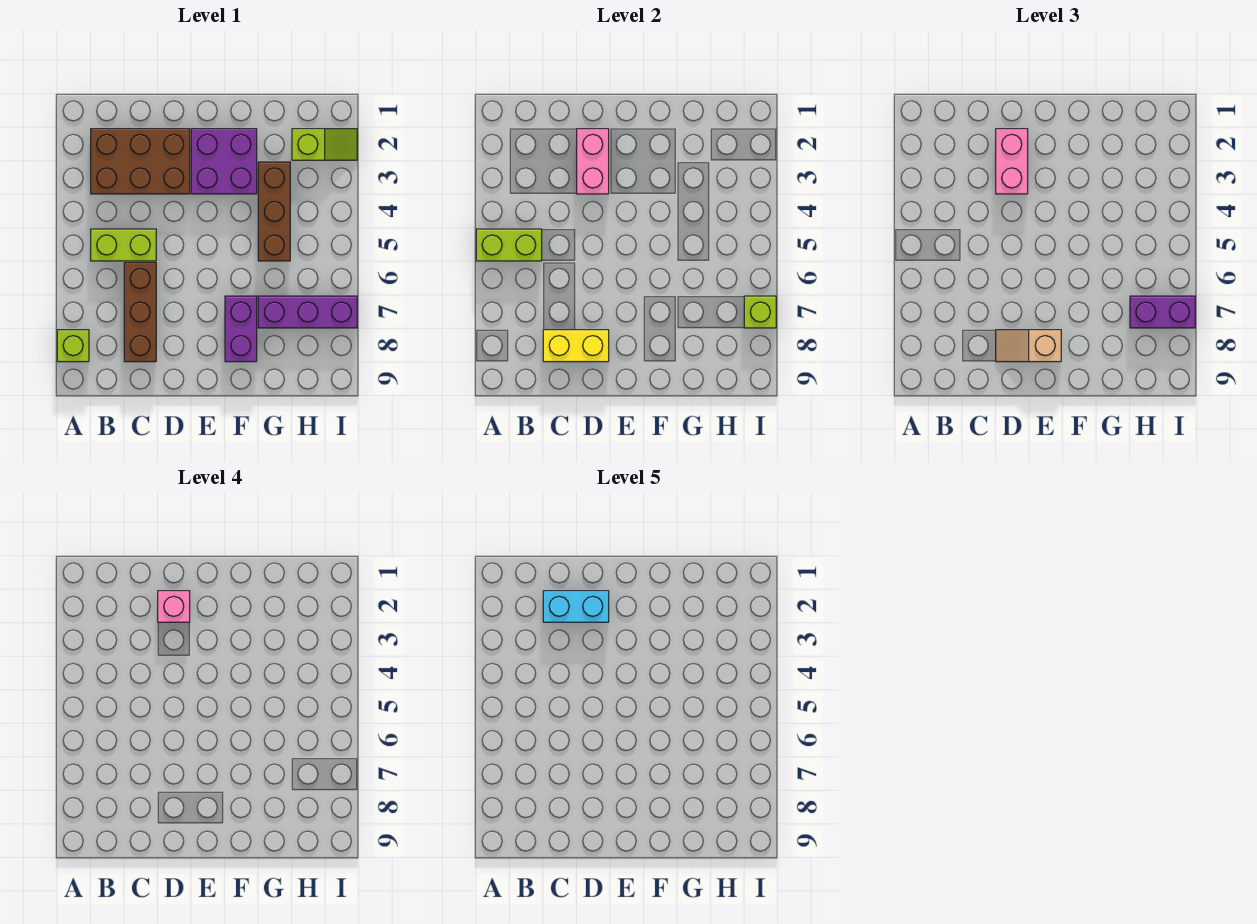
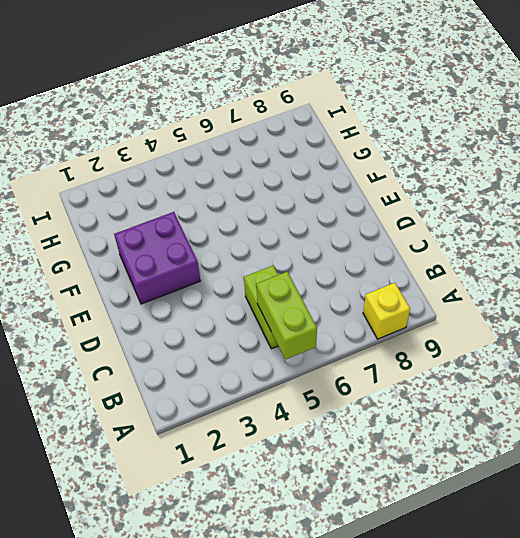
yellow 1x1 brick [363,283,410,339] -> lime 1x1 brick [57,330,89,362]
none -> brown 2x3 brick [91,129,190,194]
none -> brown 1x3 brick [124,263,156,362]
none -> purple 1x2 brick [225,296,257,362]

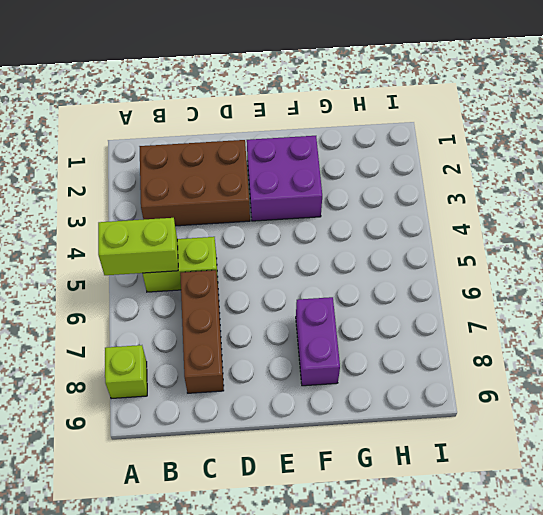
none -> brown 1x3 brick [258,162,290,261]
none -> purple 1x3 brick [258,296,357,328]
none -> lime 1x2 slope [292,129,357,160]

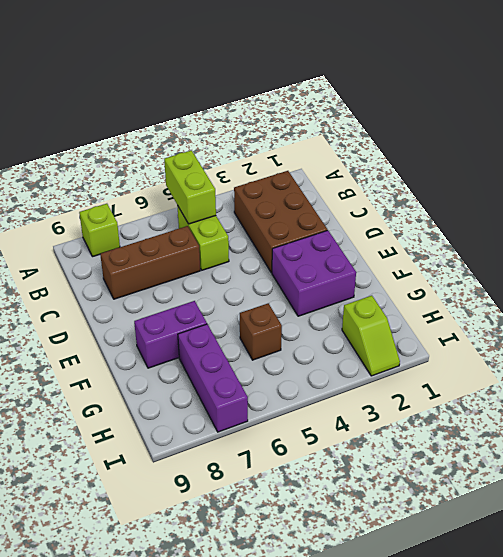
brown 1x1 brick [240,303,282,360] -> brown 1x3 brick [258,162,290,261]
none -> yellow 1x2 brick [543,330,609,362]
none -> pink 1x2 brick [577,129,609,194]
none -> lime 1x1 brick [744,296,776,328]

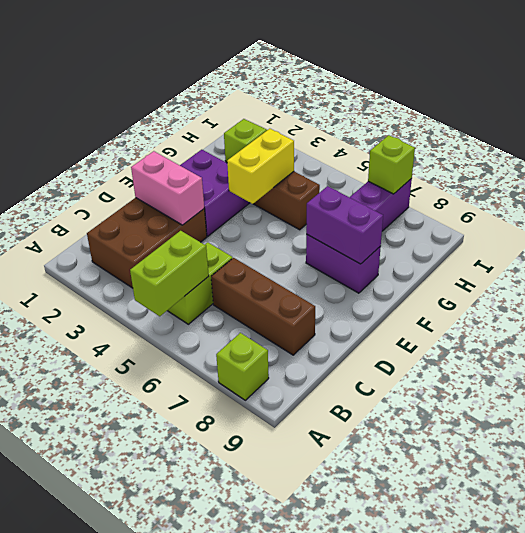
yellow 1x2 brick [227,129,294,204] -> yellow 1x2 brick moved to [543,330,609,362]
purple 1x2 brick [306,186,383,264] -> purple 1x2 brick turned to [1130,296,1195,328]
none -> pink 1x2 brick [996,129,1028,194]
none -> tan 1x2 slope [996,330,1061,362]
none -> pink 1x1 brick [158,591,190,622]

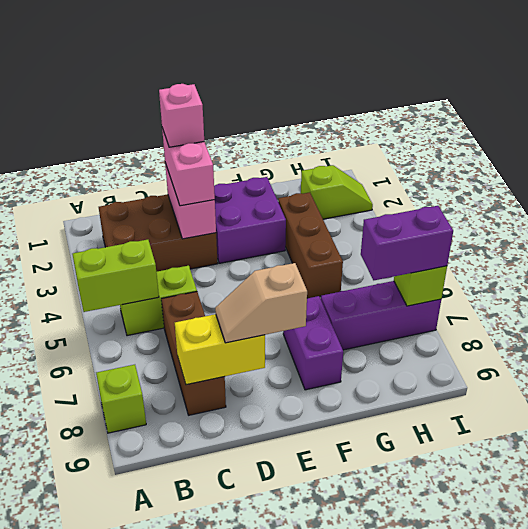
none -> cyan 1x2 brick [543,591,609,622]

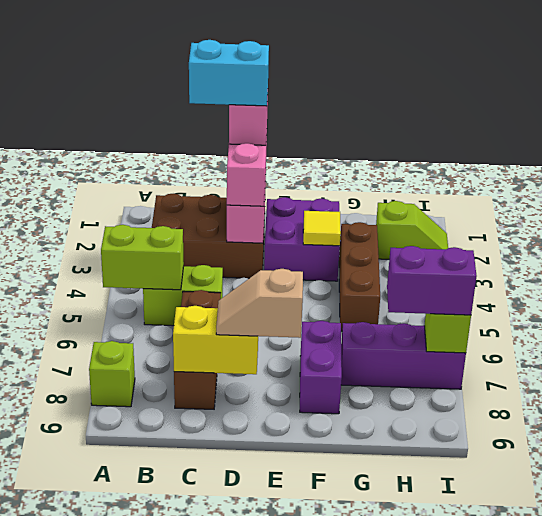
yellow 1x1 tile [303,211,341,246] -> none

